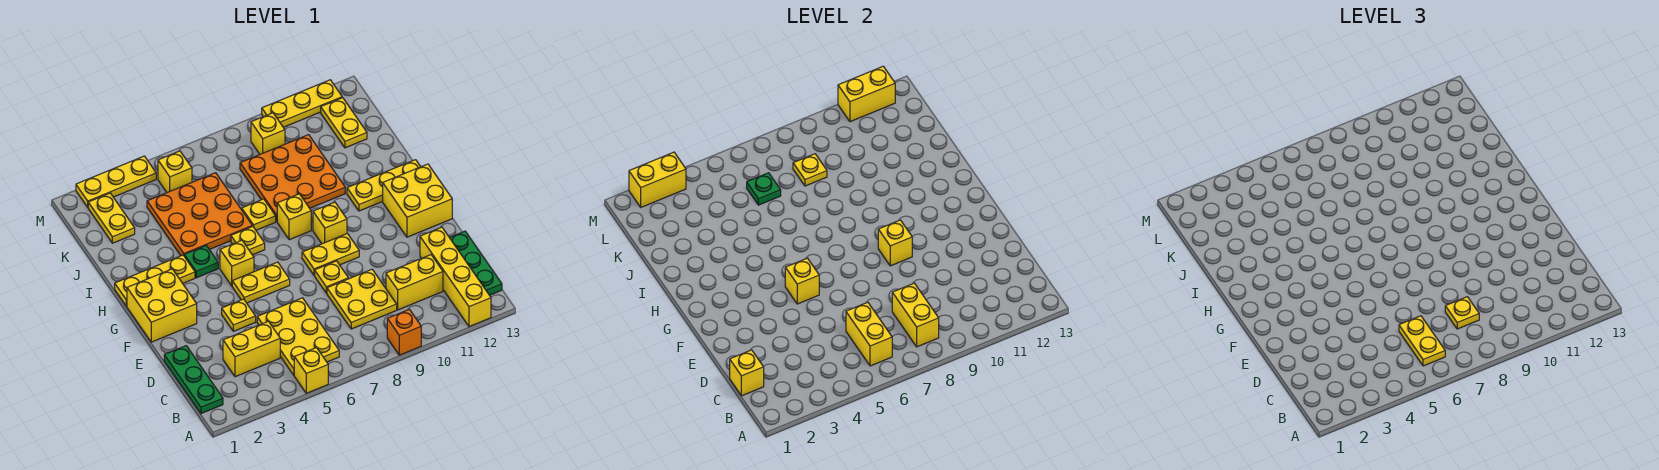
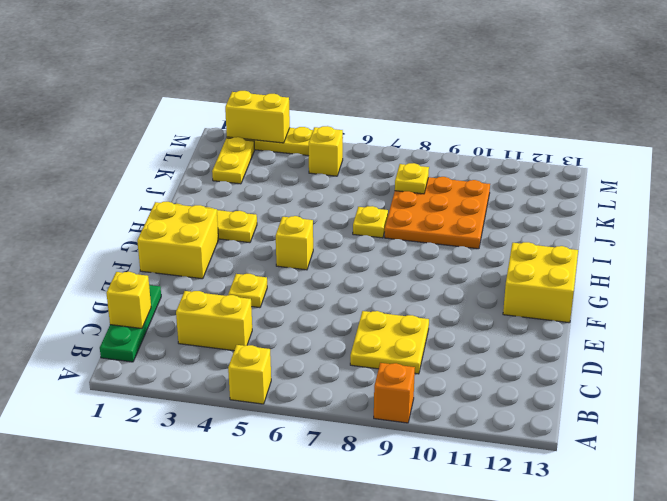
none -> yellow 1x4 brick [420,227,491,327]
none -> yellow 2x3 plate [257,298,339,375]
none -> green 1x3 plate [449,231,502,295]
none -> yellow 1x2 brick [386,255,443,310]

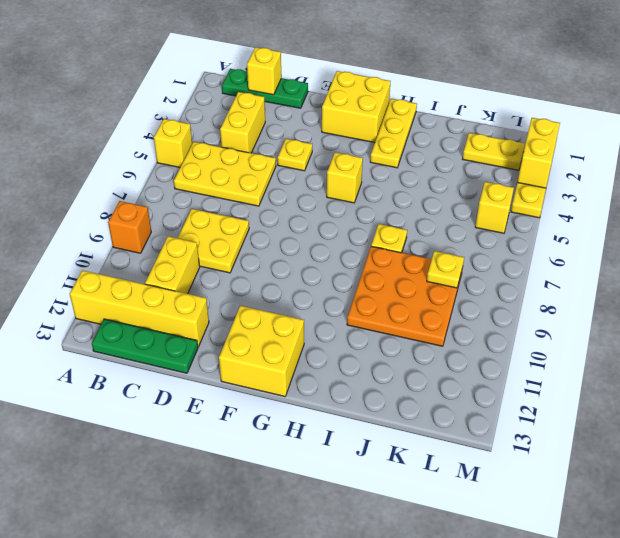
none -> yellow 1x1 plate [315,261,349,293]
none -> yellow 1x2 plate [232,262,290,303]
none -> yellow 1x2 plate [302,234,359,275]
none -> yellow 1x1 brick [313,202,347,244]

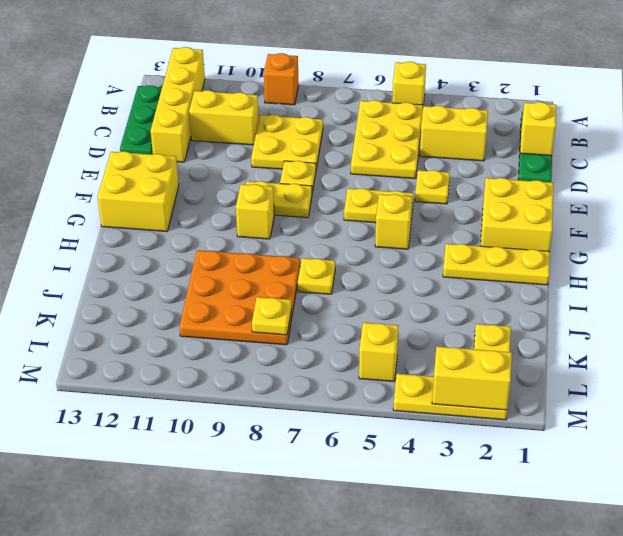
none -> green 1x1 plate [184,246,218,278]
none -> yellow 1x1 plate [231,226,265,255]
none -> yellow 1x1 brick [277,194,311,240]
none -> yellow 1x3 plate [347,160,421,211]

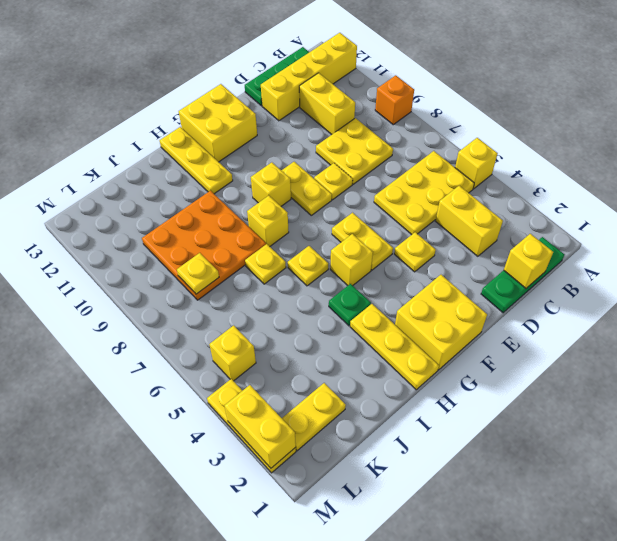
none -> orange 3x3 plate [147,173,252,256]
none -> yellow 1x2 plate [321,98,367,148]
none -> yellow 1x1 brick [251,113,285,154]
none -> yellow 1x3 plate [262,80,342,127]

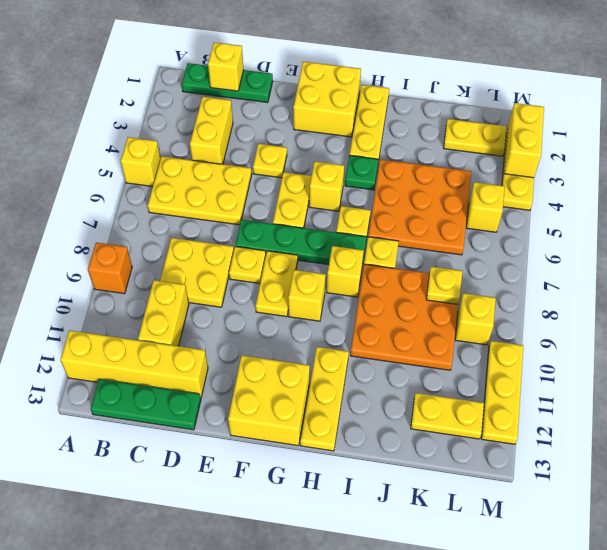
green 1x4 plate [235,220,367,265] -> none
none -> yellow 1x2 brick [846,302,892,366]
none -> yellow 1x2 brick [892,283,939,347]
none -> yellow 1x1 brick [785,258,819,304]
none -> yellow 1x1 brick [878,220,912,266]

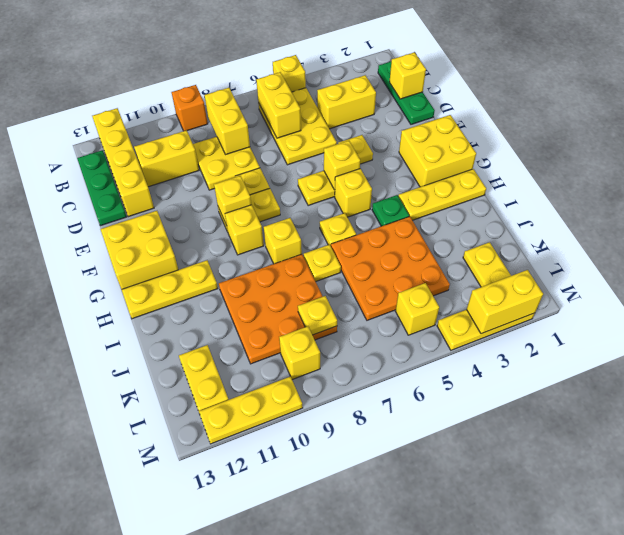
none -> green 1x1 plate [747,173,781,205]
none -> yellow 1x2 brick [838,66,895,122]
none -> yellow 1x2 plate [1399,316,1445,366]
none -> yellow 1x1 plate [1445,297,1479,329]

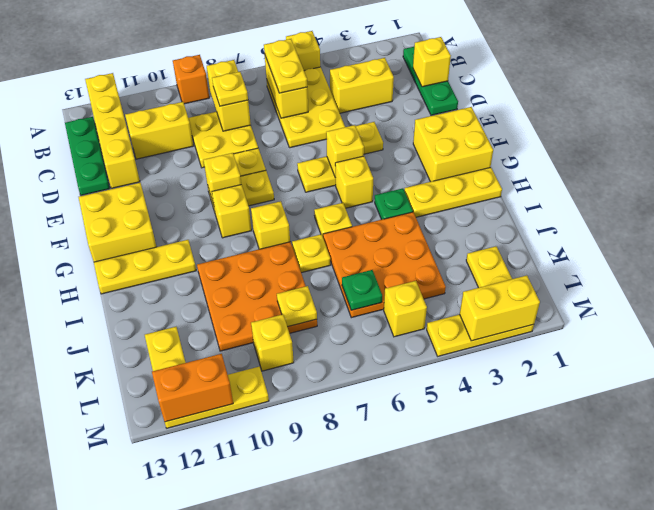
orange 1x2 brick [152,354,233,422] -> yellow 1x2 brick [838,66,895,122]

